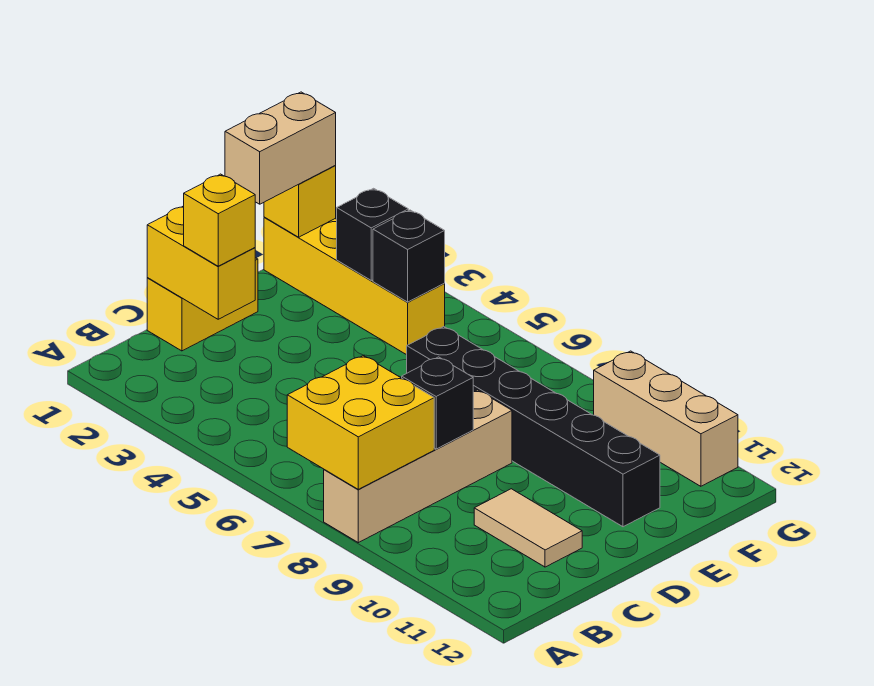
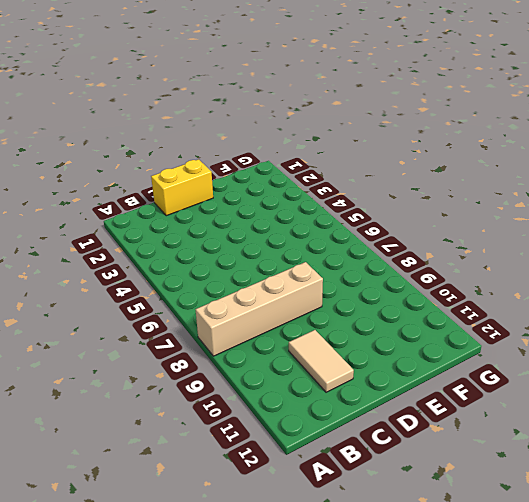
none -> black 1x6 brick [407,327,660,527]
none -> yellow 1x4 brick [264,217,445,355]
none -> tan 1x3 brick [594,351,738,486]

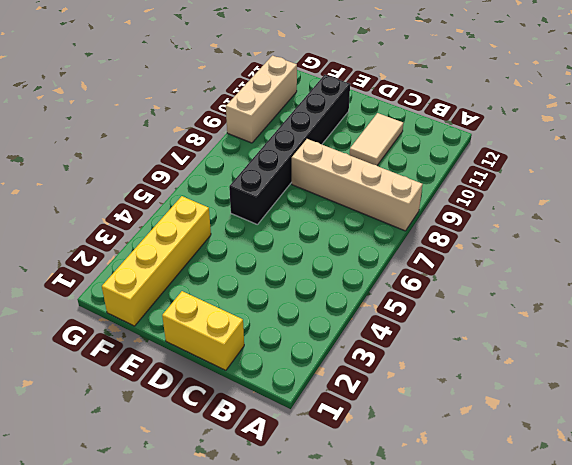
none -> yellow 2x2 brick [287,356,434,489]
none -> yellow 1x2 brick [147,206,255,319]
none -> black 1x1 brick [402,357,473,449]

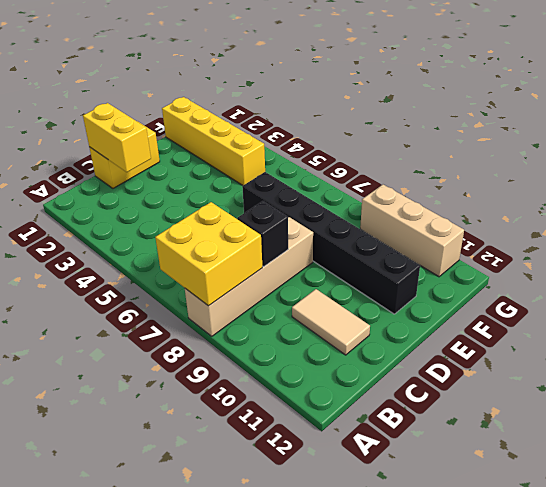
none -> yellow 1x1 brick [264,166,336,237]
none -> black 1x1 brick [337,188,408,280]
none -> black 1x1 brick [373,210,445,302]

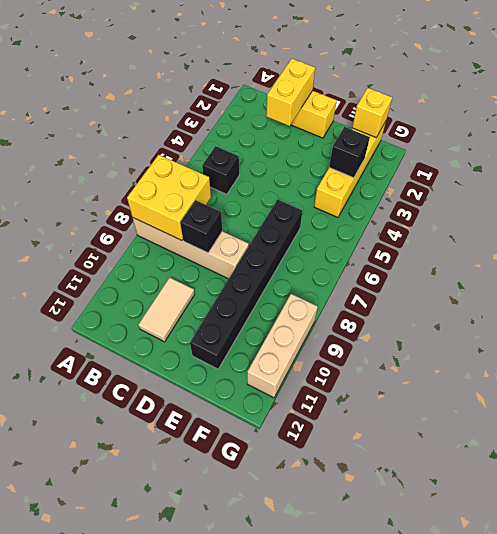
black 1x1 brick [202,146,239,194] -> black 1x1 brick moved to [373,210,445,302]
none -> yellow 1x1 brick [184,174,255,266]
none -> tan 1x2 brick [225,92,336,204]

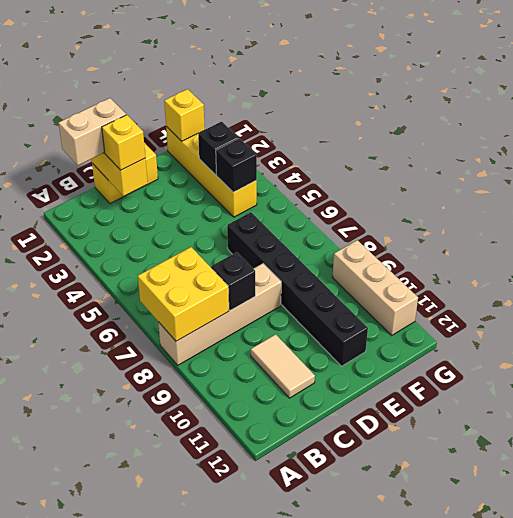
tan 1x2 brick [59,98,126,165] -> tan 1x2 brick moved to [225,92,336,204]

